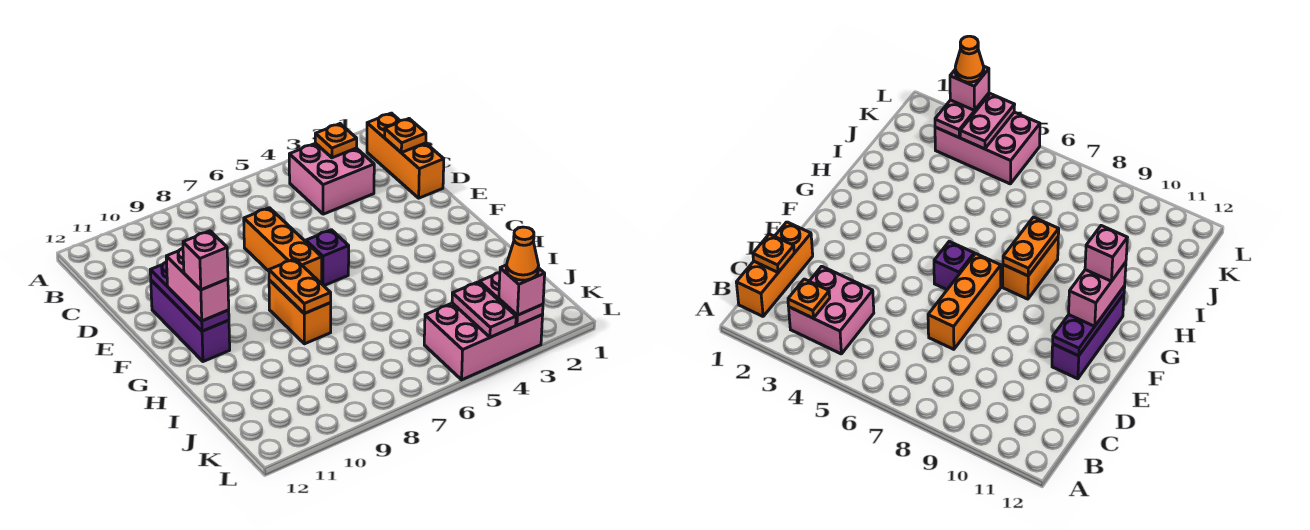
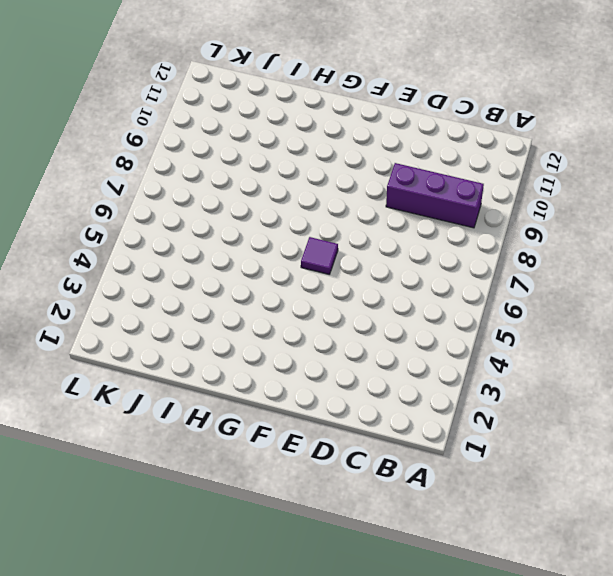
purple 1x3 brick [386,163,484,228] -> purple 1x3 brick moved to [151,280,230,362]
purple 1x1 tile [301,237,338,274] -> purple 1x1 brick [306,230,349,286]
none -> orange 1x3 brick [367,113,444,198]
none -> pink 2x2 brick [289,143,374,214]
none -> orange 1x3 brick [244,208,322,284]

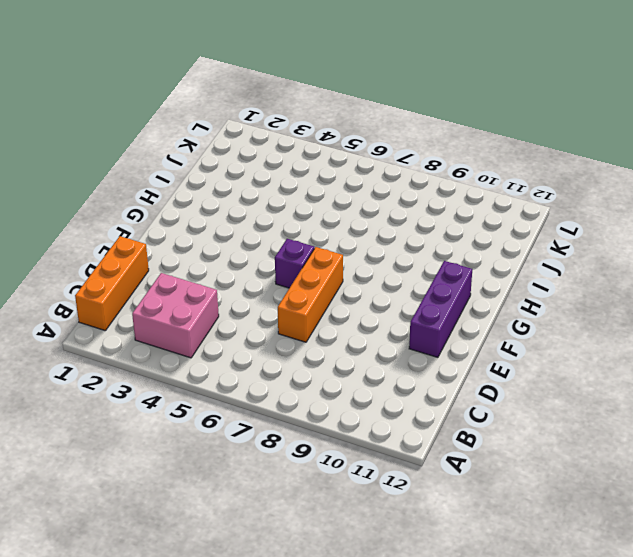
none -> orange 1x2 brick [269,280,331,344]
none -> pink 2x3 brick [424,303,543,380]
none -> orange 1x1 plate [315,124,357,158]

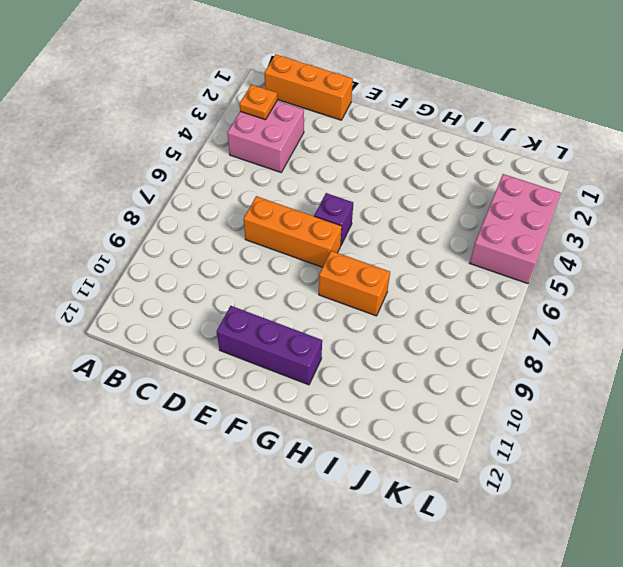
none -> orange 1x1 plate [385,119,426,153]
none -> purple 1x3 plate [150,262,229,331]
none -> orange 1x2 plate [269,259,331,313]

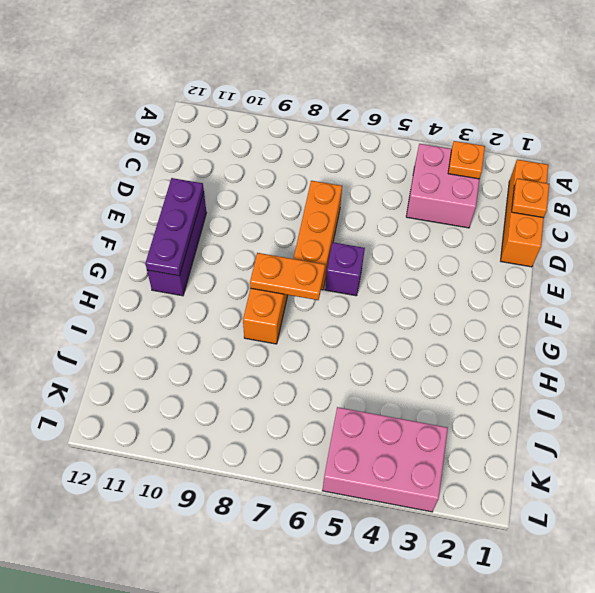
orange 1x2 plate [250,253,325,300] -> orange 1x2 plate turned to [269,259,331,313]
none -> pink 1x2 plate [479,273,543,325]
none -> pink 1x2 plate [452,282,516,337]
none -> pink 1x2 brick [166,248,229,321]

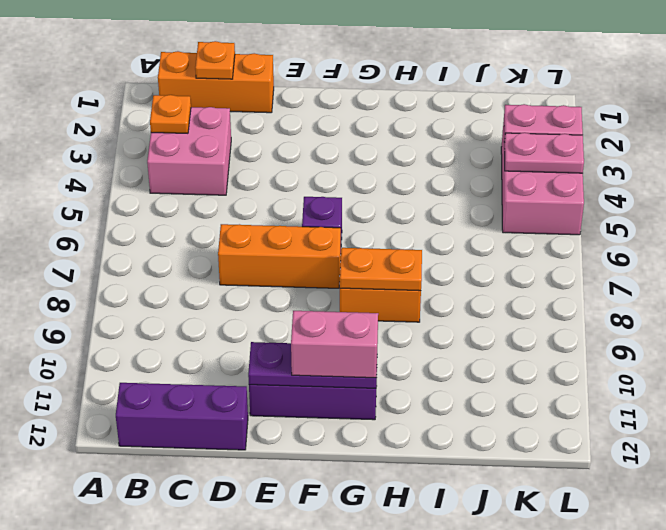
purple 1x3 brick [116,383,248,450] -> none
none -> pink 1x1 brick [499,265,545,315]
none -> pink 1x1 brick [183,231,228,290]
none -> orange 1x1 cone [506,227,539,280]

